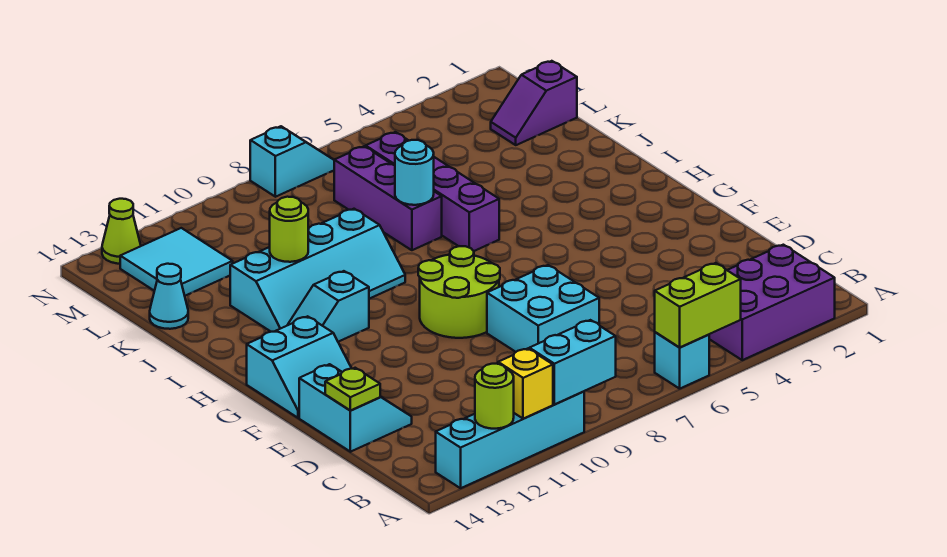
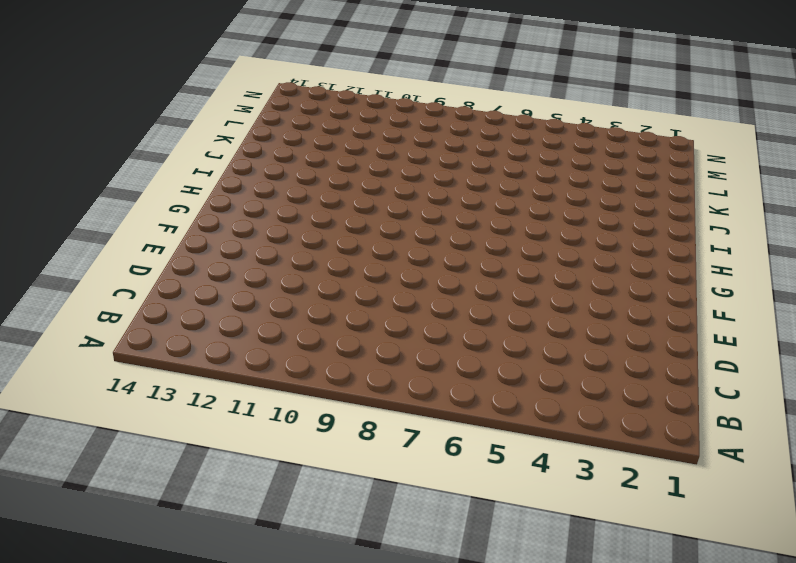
none -> purple 2x3 brick [709,245,835,360]
none -> cyan 1x1 brick [655,332,709,389]
none -> cyan 1x4 brick [436,392,584,488]

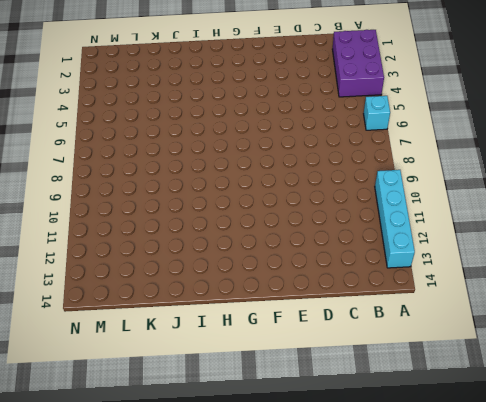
none -> cyan 2x2 brick [487,265,599,352]
none -> cyan 2x2 slope [299,364,412,452]
none -> lime 2x2 round brick [418,246,500,338]

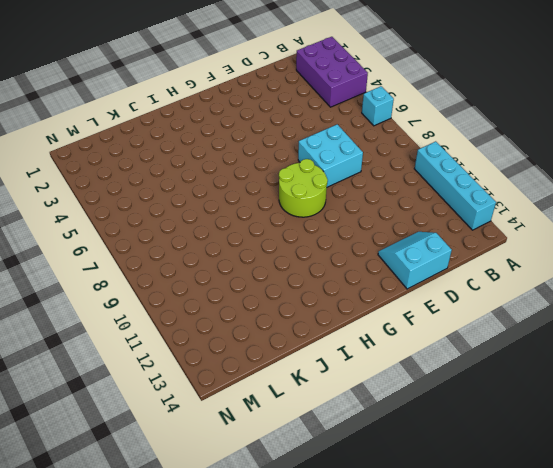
none -> cyan 2x2 slope [247,316,352,418]
none -> cyan 1x2 slope [288,271,369,342]
none -> purple 1x4 brick [366,132,499,251]

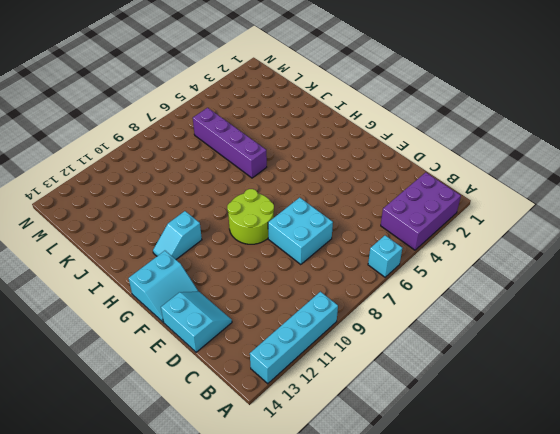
none -> cyan 2x4 slope [230,209,405,332]
none -> purple 1x3 brick [334,146,442,250]
none -> cyan 1x1 cone [150,264,188,329]

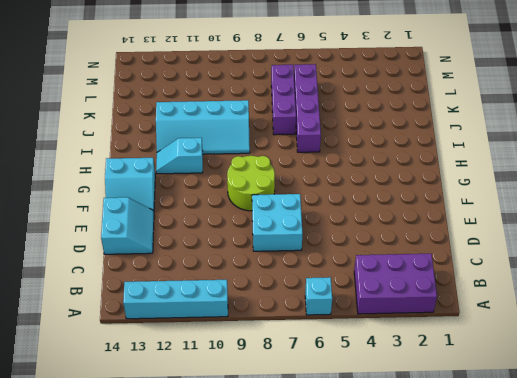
none -> cyan 1x1 cone [150,264,188,329]
none -> purple 1x2 slope [491,61,577,145]
none -> cyan 2x2 tile [120,228,233,296]

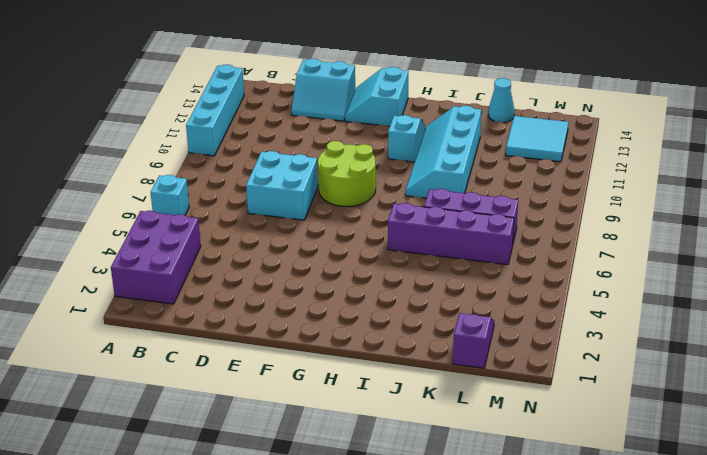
none -> cyan 1x2 slope [250,126,334,197]
none -> lime 1x1 cone [102,199,141,264]
none -> lime 1x2 brick [655,263,741,348]

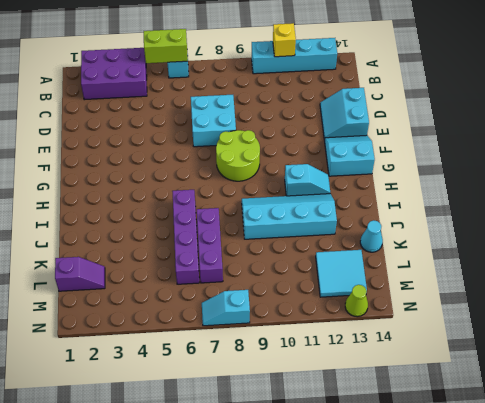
none -> cyan 1x2 brick [529,320,616,404]
none -> lime 1x1 round brick [475,364,514,429]
none -> lime 1x1 plate [325,368,380,410]

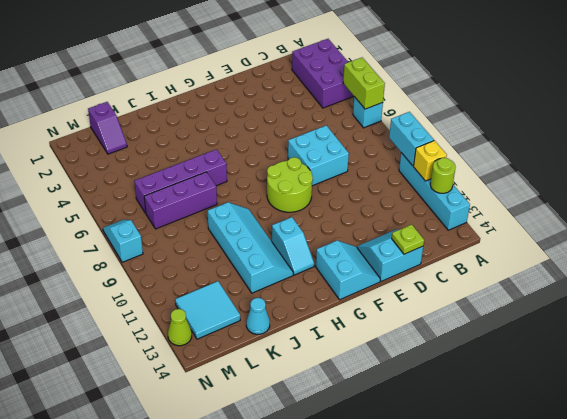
none -> cyan 1x1 round brick [395,140,434,205]
none -> lime 1x1 round brick [270,197,308,262]

